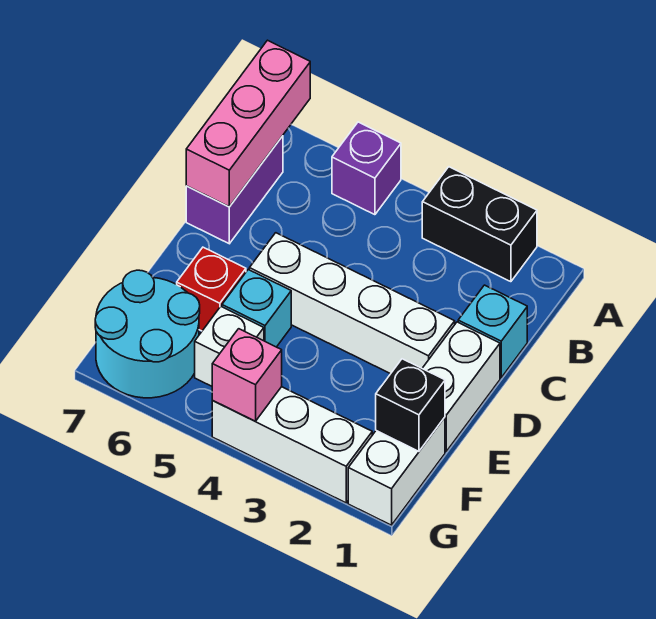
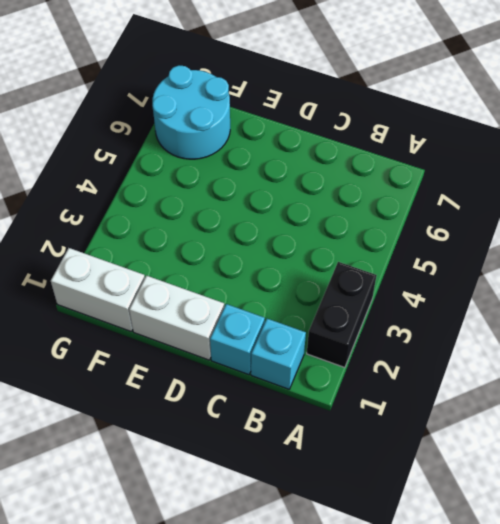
cyan 1x1 brick [251,319,306,389] -> cyan 1x1 brick moved to [222,270,291,347]
none -> purple 1x1 brick [332,122,401,215]
none -> purple 1x2 brick [186,136,283,244]
none -> white 1x4 brick [249,233,455,374]

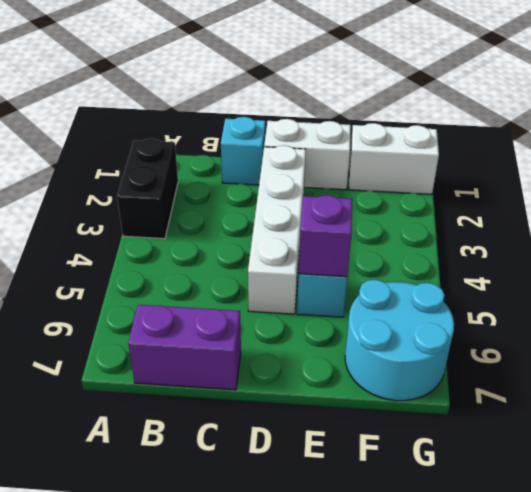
purple 1x1 brick [299,195,352,277] -> purple 1x1 brick moved to [332,122,401,215]
none -> red 1x1 brick [177,247,246,331]
none -> white 1x1 brick [195,307,264,386]
none -> white 1x3 brick [212,387,372,503]

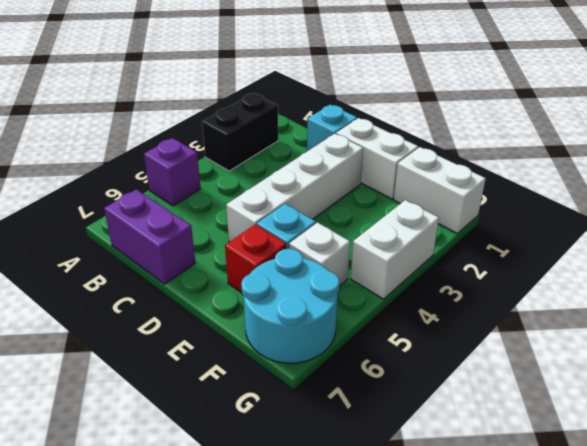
white 1x2 brick [351,200,439,299] -> white 1x3 brick [212,387,372,503]
none -> pink 1x3 brick [186,40,310,207]
none -> black 1x1 brick [376,359,445,451]
none -> pink 1x1 brick [212,329,282,421]

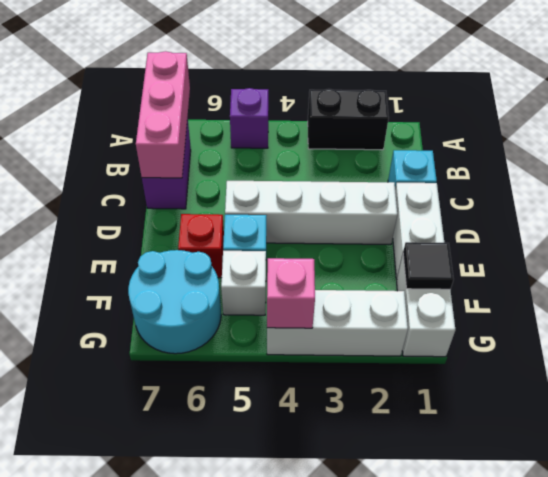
black 1x1 tile [403,242,454,289] -> black 1x1 brick [376,359,445,451]

